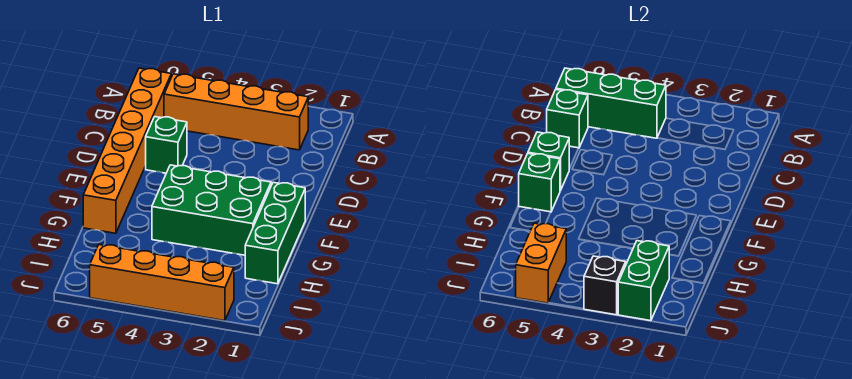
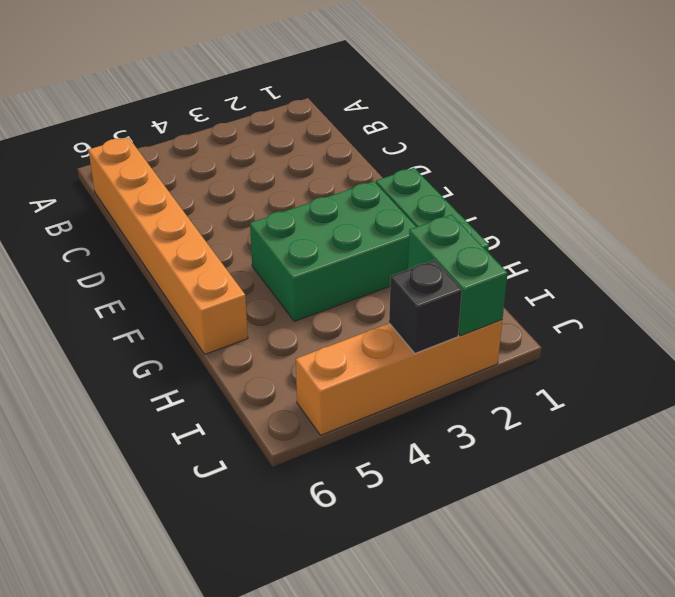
none -> orange 1x4 brick [164,74,308,150]
none -> green 1x1 brick [146,117,187,173]
none -> green 1x3 brick [556,68,666,138]

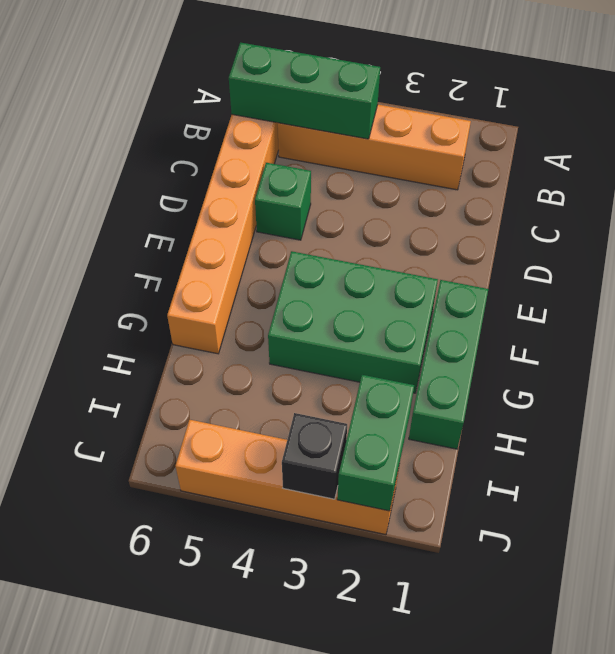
none -> green 1x1 brick [547,90,588,148]
none -> green 1x1 brick [528,132,570,191]
none -> green 1x1 brick [519,154,560,212]

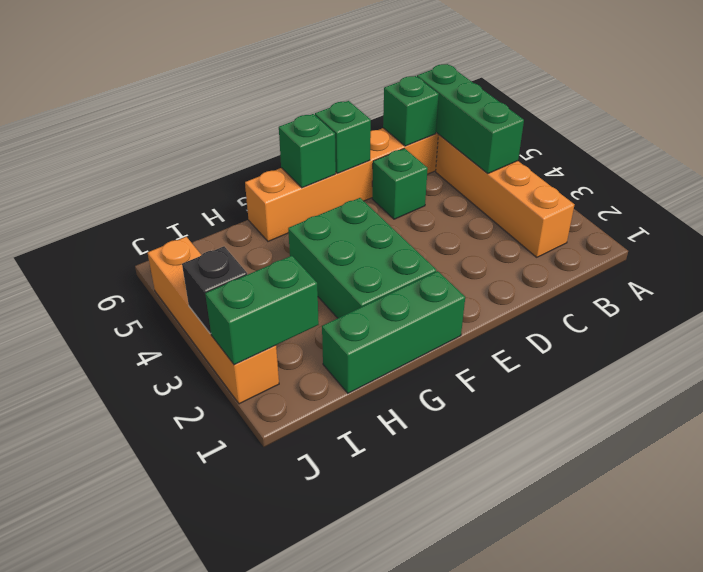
none -> orange 1x2 brick [516,223,566,303]

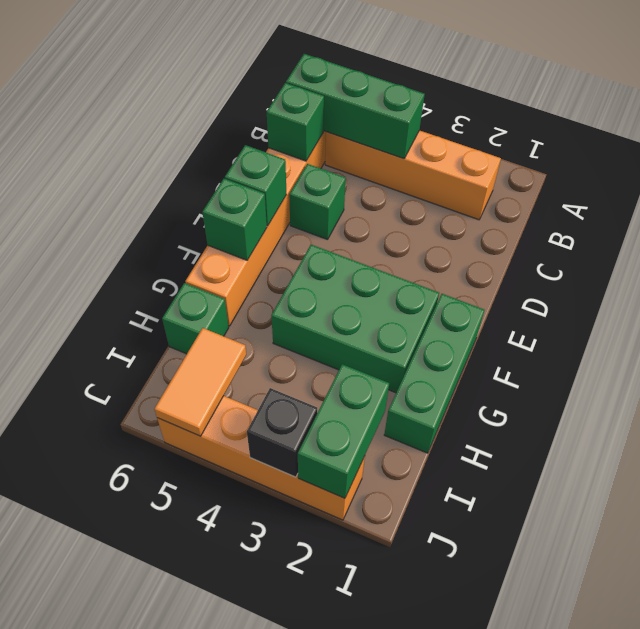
green 1x1 brick [162,283,229,354] -> none
orange 1x2 tile [154,328,246,436] -> orange 1x2 brick [516,223,566,303]

